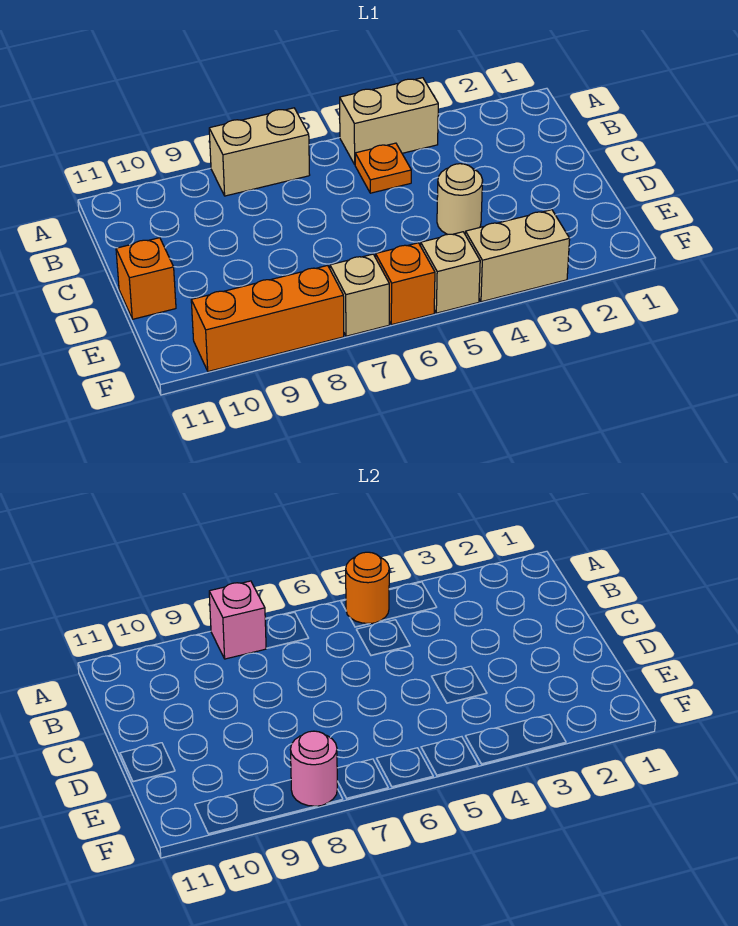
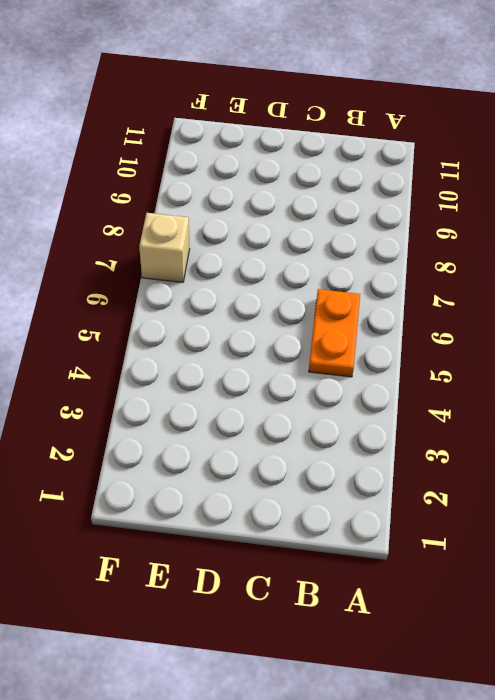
orange 1x2 plate [309,289,360,377] -> orange 1x1 plate [355,143,411,193]
none -> tan 1x2 brick [340,78,438,164]
none -> tan 1x2 brick [209,108,310,196]
none -> tan 1x1 round brick [437,164,483,234]

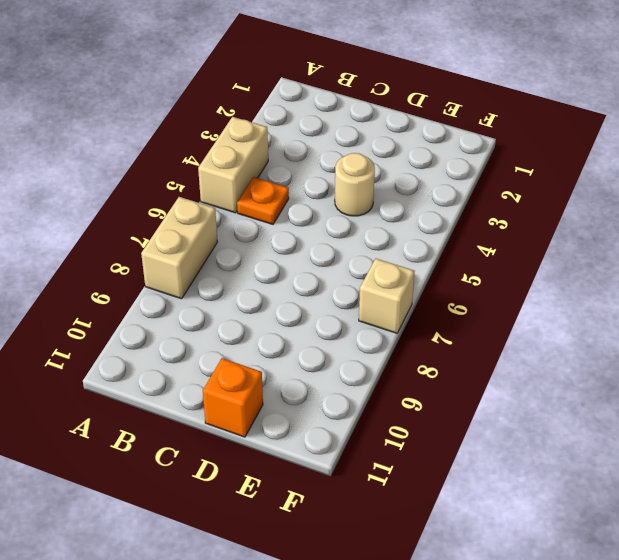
none -> tan 1x2 brick [465,210,570,302]
none -> tan 1x1 brick [421,232,480,313]
none -> orange 1x1 brick [376,243,435,325]

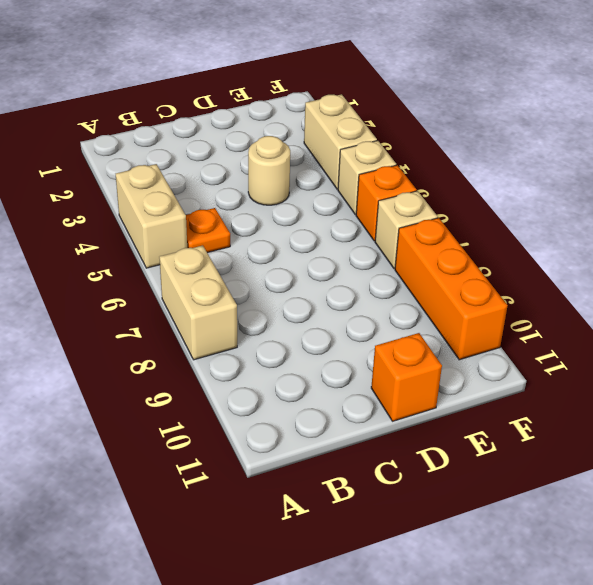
none -> orange 1x1 round brick [346,552,389,624]
none -> pink 1x1 brick [209,581,266,659]
none -> pink 1x1 round brick [291,731,338,806]

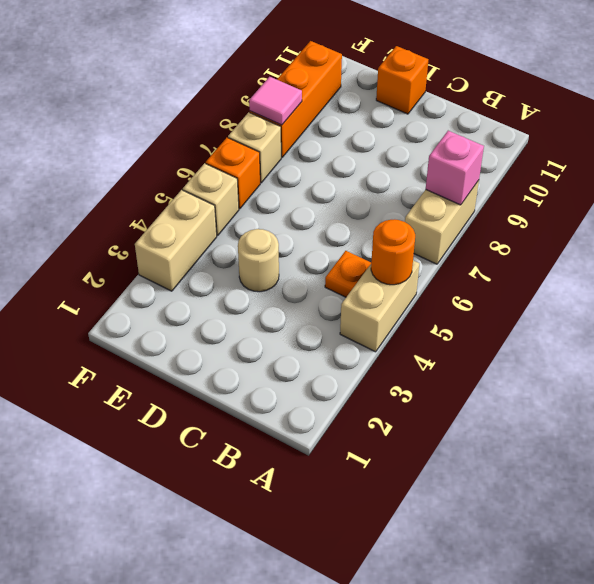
pink 1x1 tile [249,77,302,125] -> pink 1x1 round brick [291,731,338,806]

